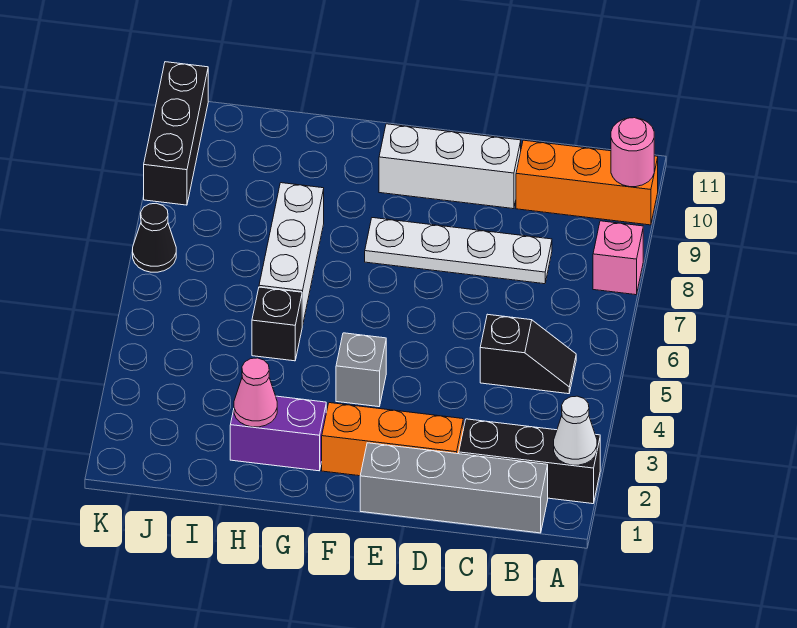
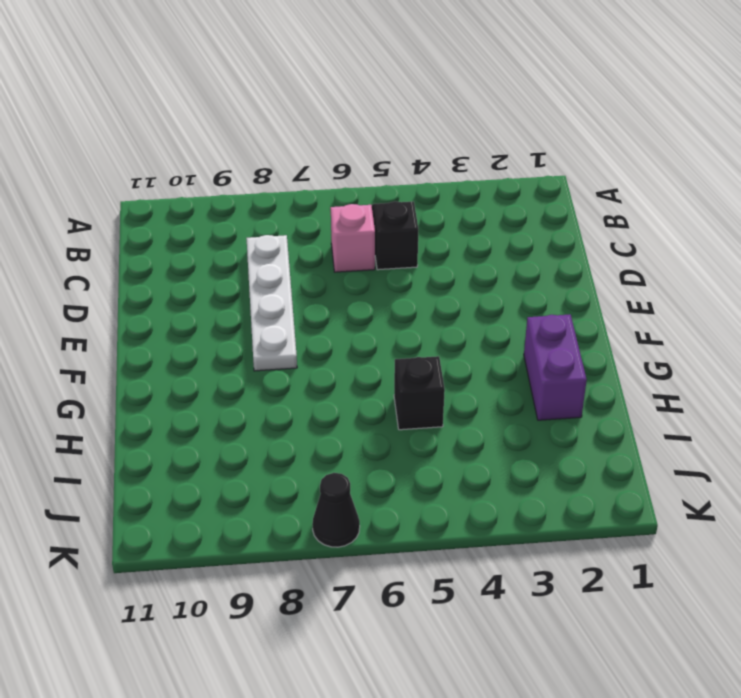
pink 1x1 brick [331,204,375,272] -> pink 1x1 brick moved to [593,221,643,295]
none -> black 1x3 brick [459,419,600,504]
none -> orange 1x3 brick [516,140,658,225]
none -> grey 1x4 brick [360,443,548,533]

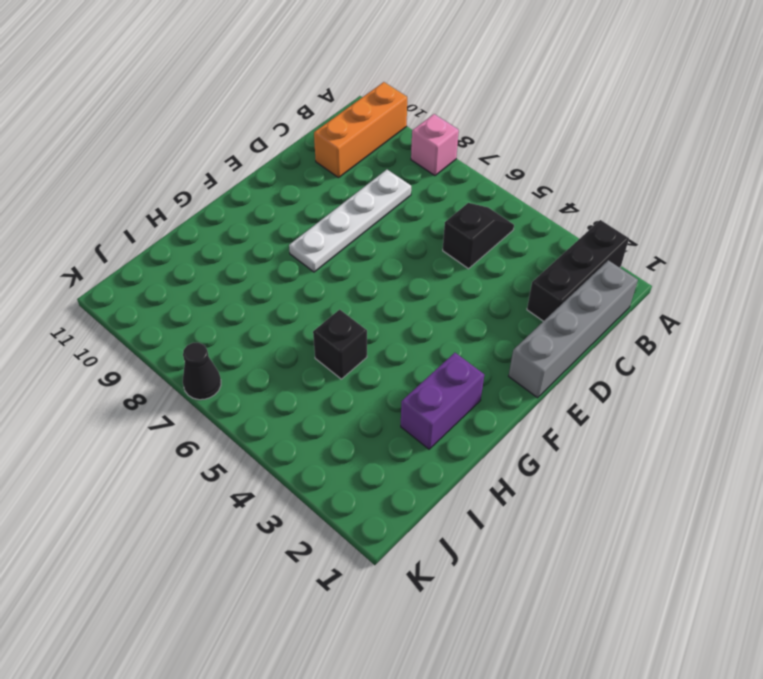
none -> orange 1x3 brick [322,403,463,476]
none -> white 1x3 brick [379,124,521,209]
none -> grey 1x1 brick [336,333,386,407]

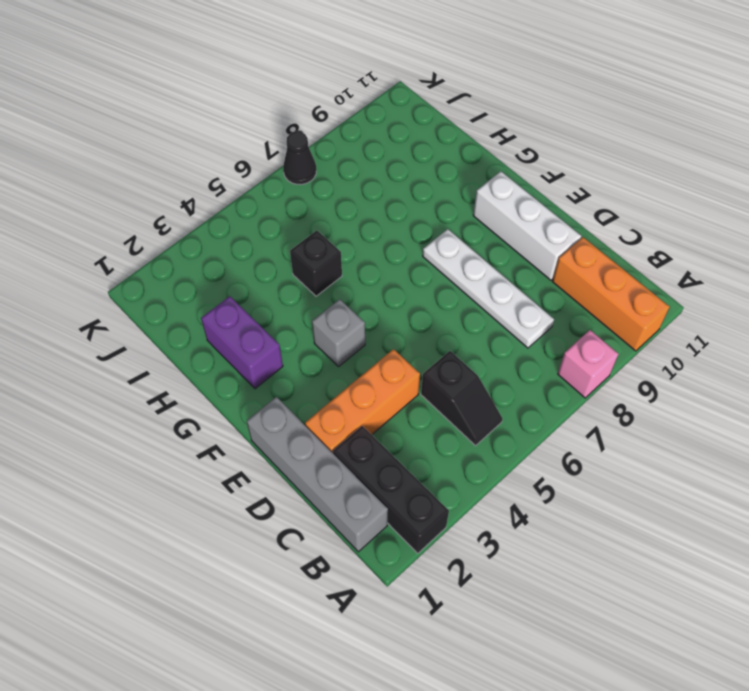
orange 1x3 brick [305,349,420,453] -> orange 1x3 brick turned to [322,403,463,476]
none -> white 1x3 brick [259,183,324,326]
none -> black 1x3 brick [144,62,208,205]
none -> white 1x1 cone [554,396,597,465]

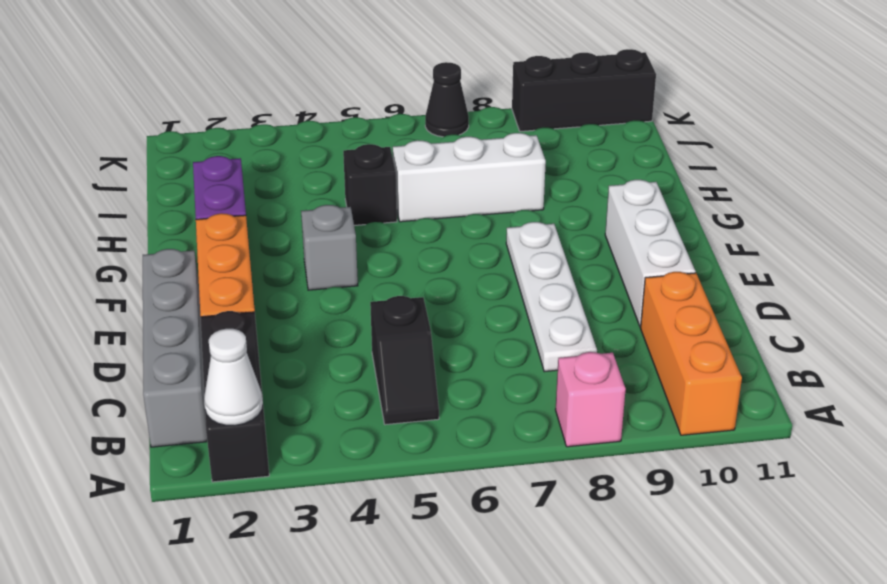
none -> pink 1x1 round brick [611,118,654,187]
none -> pink 1x1 cone [234,358,277,427]

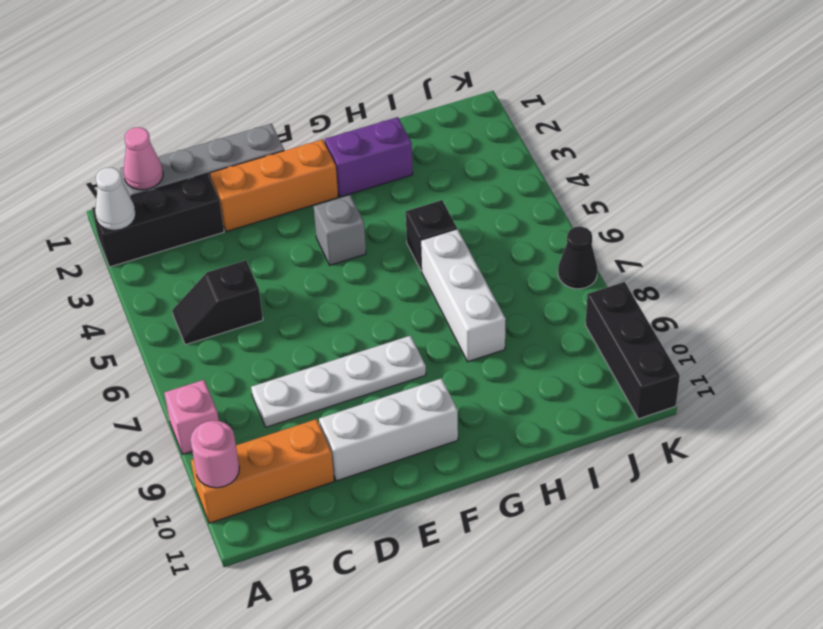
pink 1x1 cone [124,127,163,190] -> pink 1x1 cone moved to [234,358,277,427]

